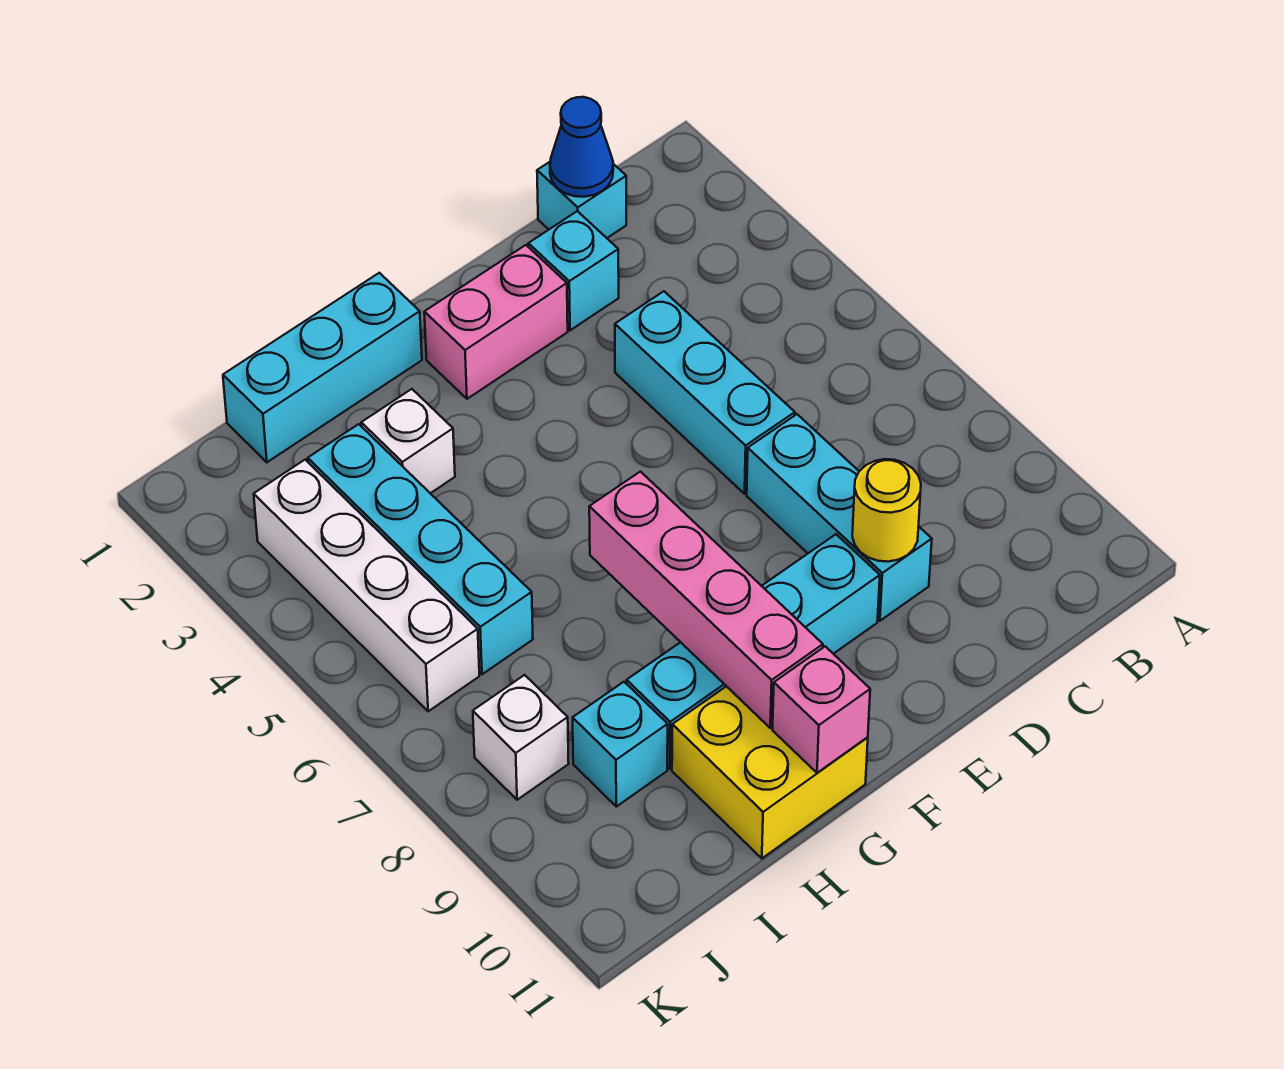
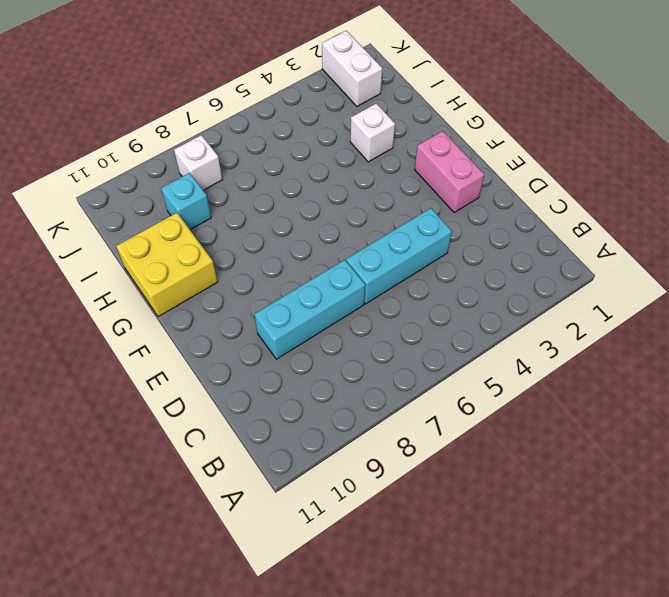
white 1x2 brick [322,31,382,106] -> none
none -> cyan 1x1 brick [537,162,626,238]
none -> cyan 1x1 brick [528,211,619,330]
none -> cyan 1x4 brick [627,534,880,769]

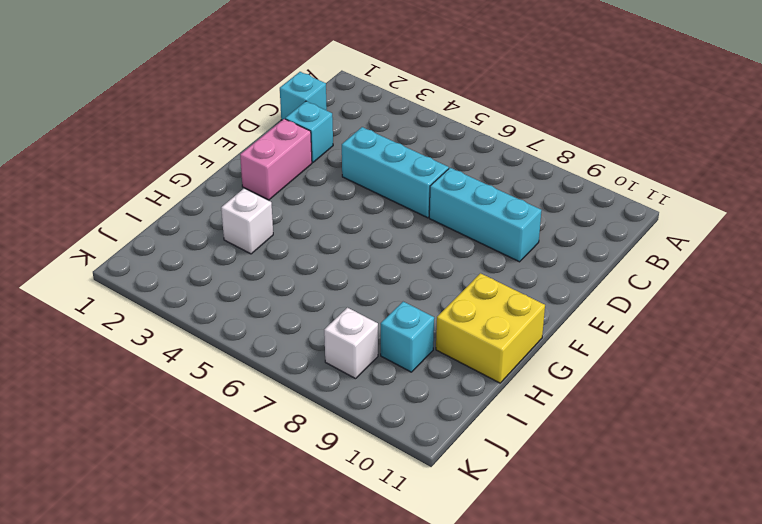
none -> cyan 1x4 brick [627,534,880,769]
none -> cyan 1x3 brick [223,273,422,462]
none -> cyan 1x4 brick [308,424,533,674]

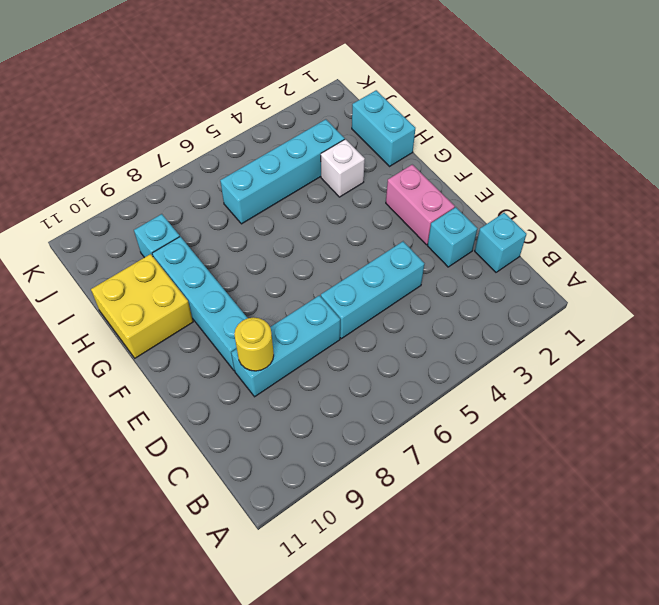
cyan 1x2 brick [352,90,415,166] -> cyan 1x3 brick [223,273,422,462]
none -> white 1x4 brick [254,460,479,711]
none -> white 1x1 brick [473,675,569,800]
none -> blue 1x1 cone [550,97,613,197]

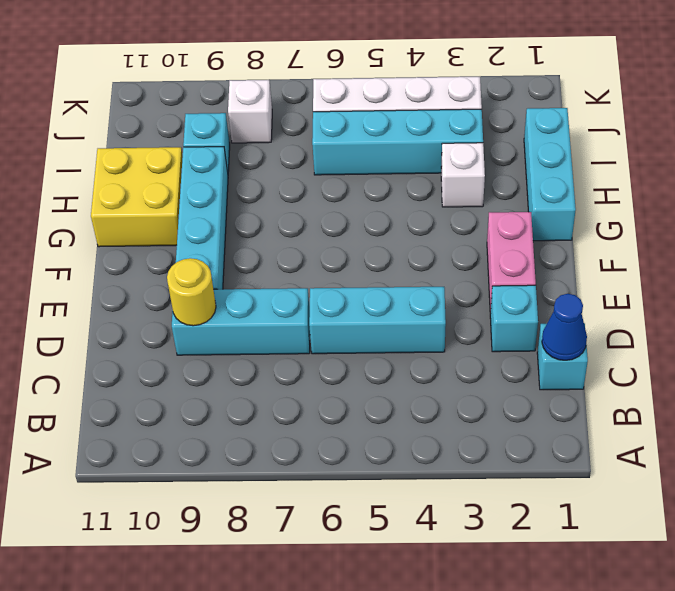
none -> pink 1x4 brick [589,472,823,728]
none -> pink 1x1 brick [773,646,870,773]

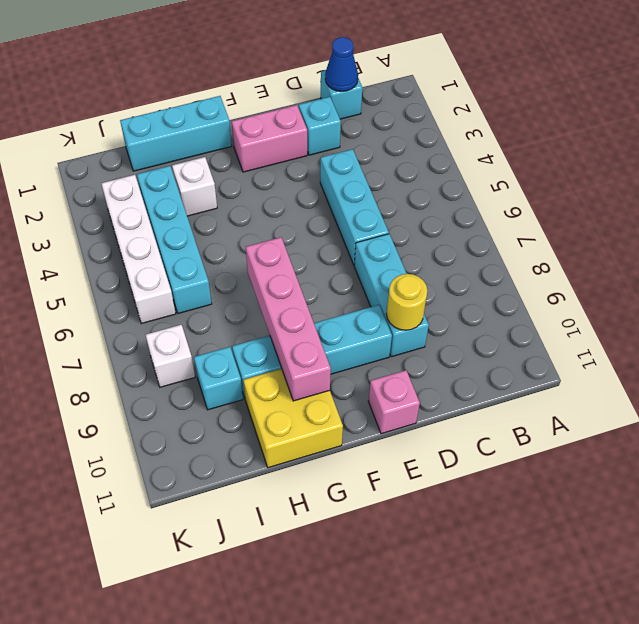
pink 1x1 brick [368,370,420,434] -> pink 1x1 brick moved to [773,646,870,773]

